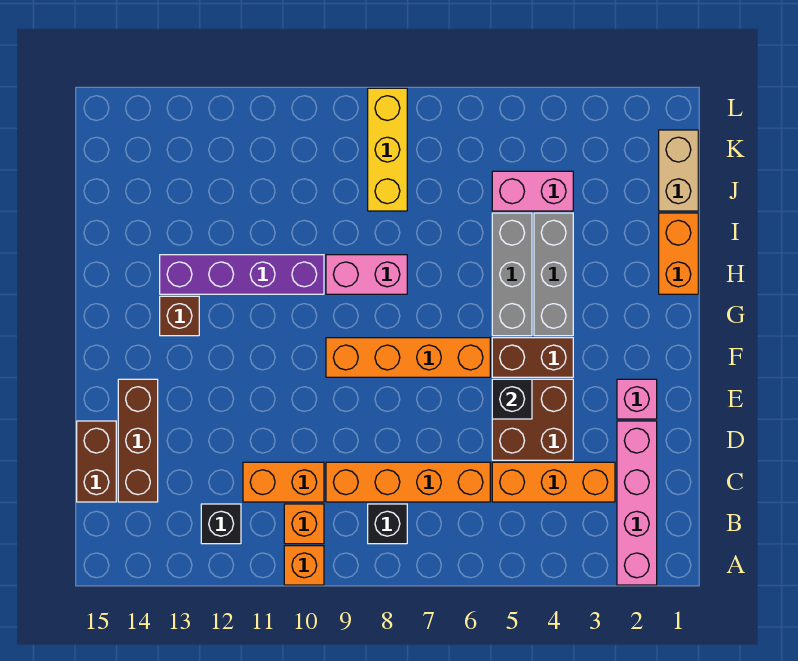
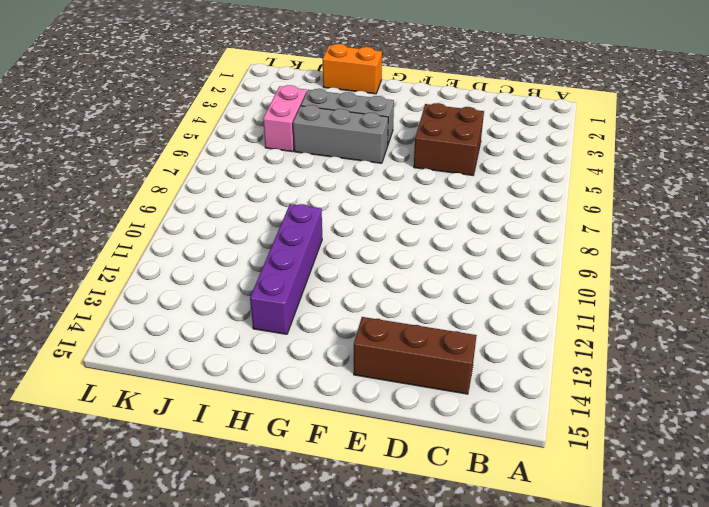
none -> pink 1x4 brick [617,421,657,585]
none -> orange 1x1 brick [284,546,324,585]
none -> black 1x1 brick [368,504,407,544]

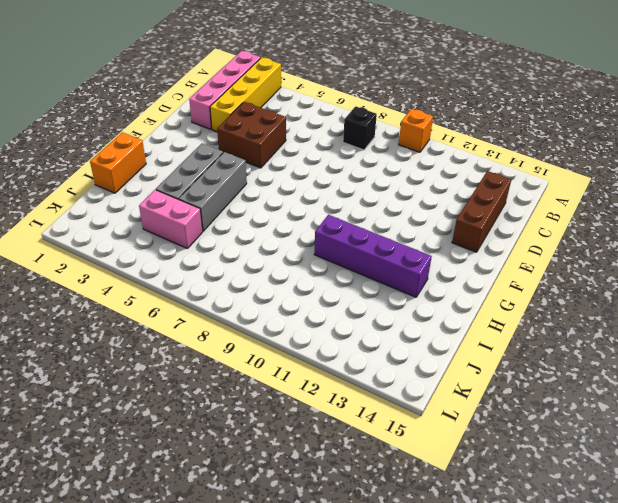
yellow 1x4 brick [210,57,281,132] -> orange 1x3 brick [492,462,615,502]
none -> orange 1x1 brick [284,504,324,544]
none -> black 1x1 brick [201,504,241,544]
none -> orange 1x4 brick [326,462,490,502]

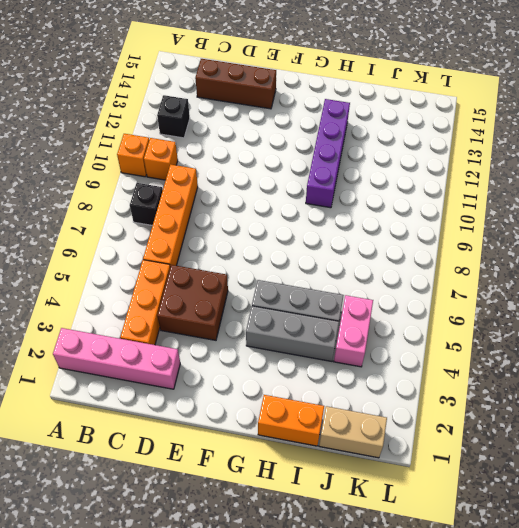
none -> orange 1x2 brick [243,462,324,502]
none -> brown 1x2 brick [77,421,116,502]
none -> pink 1x1 brick [617,379,657,419]

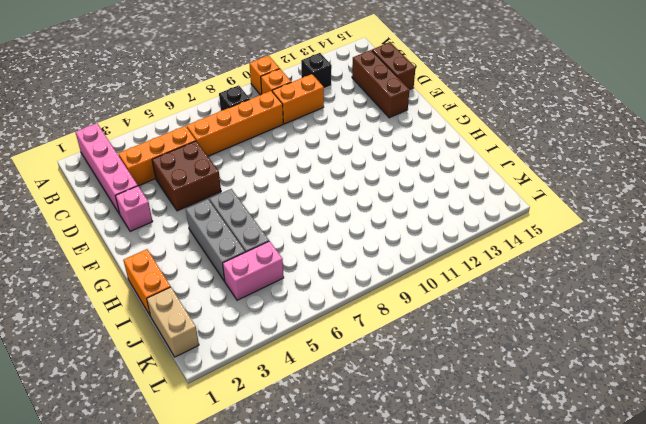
none -> brown 1x2 brick [492,338,573,377]
none -> orange 1x4 brick [326,338,490,377]
none -> brown 1x1 brick [160,296,199,336]

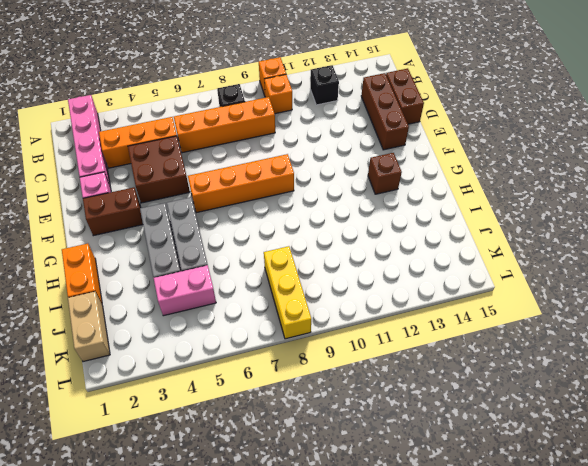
brown 1x2 brick [83,187,143,236] -> brown 1x2 brick moved to [492,338,573,377]
none -> orange 1x2 brick [243,462,324,502]
none -> pink 1x2 brick [326,255,407,294]
none -> purple 1x4 brick [160,255,324,294]

